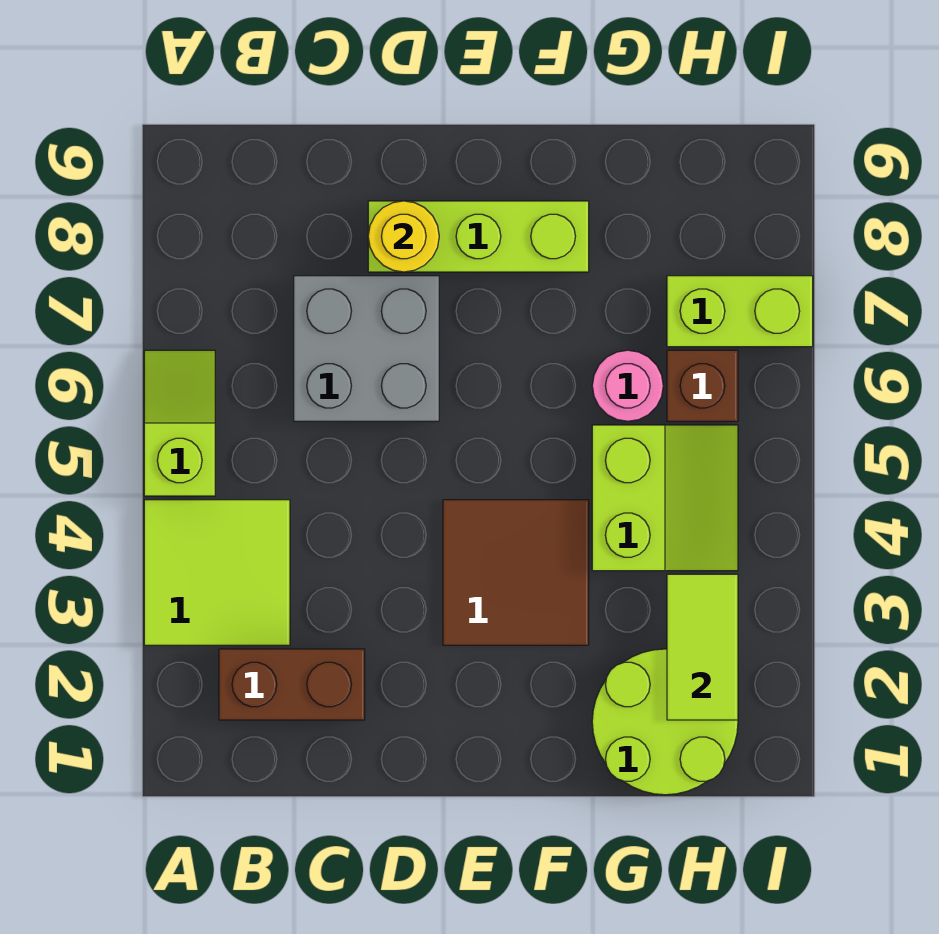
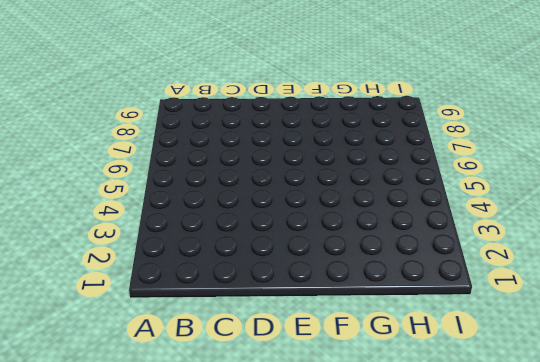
none -> lime 2x2 tile [144,500,290,645]
none -> lime 1x2 slope [144,350,215,496]
none -> brown 1x2 brick [219,649,365,720]

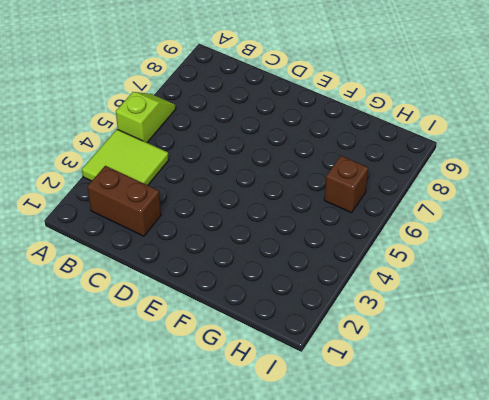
none -> grey 2x2 brick [294,276,439,421]
none -> lime 1x3 brick [368,201,589,272]
none -> brown 2x2 tile [443,500,589,645]

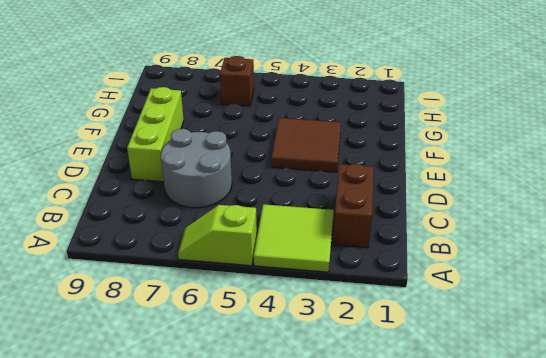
grey 2x2 round brick [161,129,232,208] -> grey 2x2 brick [294,276,439,421]
none -> lime 2x2 round brick [592,649,738,795]
none -> lime 2x2 slope [592,425,738,571]
none -> pink 1x1 round brick [592,350,663,421]

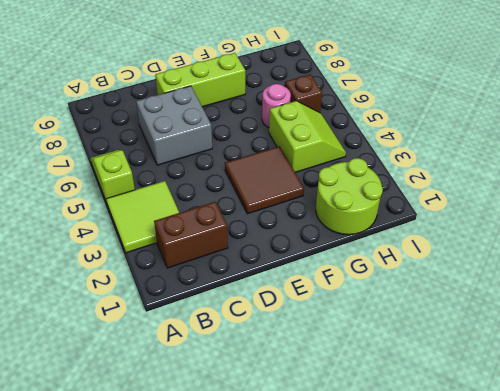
none -> lime 1x2 brick [667,276,813,347]
none -> yellow 1x1 round brick [368,201,439,272]
none -> lime 1x2 tile [667,574,738,720]

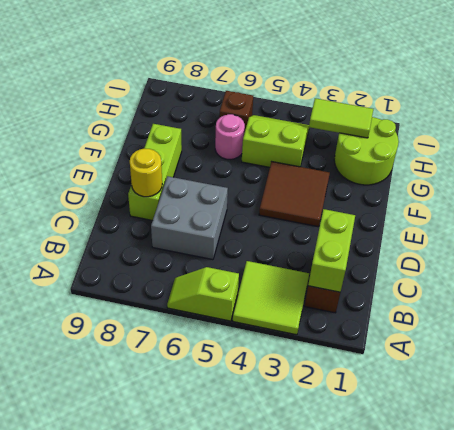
lime 1x2 brick [308,209,355,292] -> lime 1x2 brick moved to [667,276,813,347]

